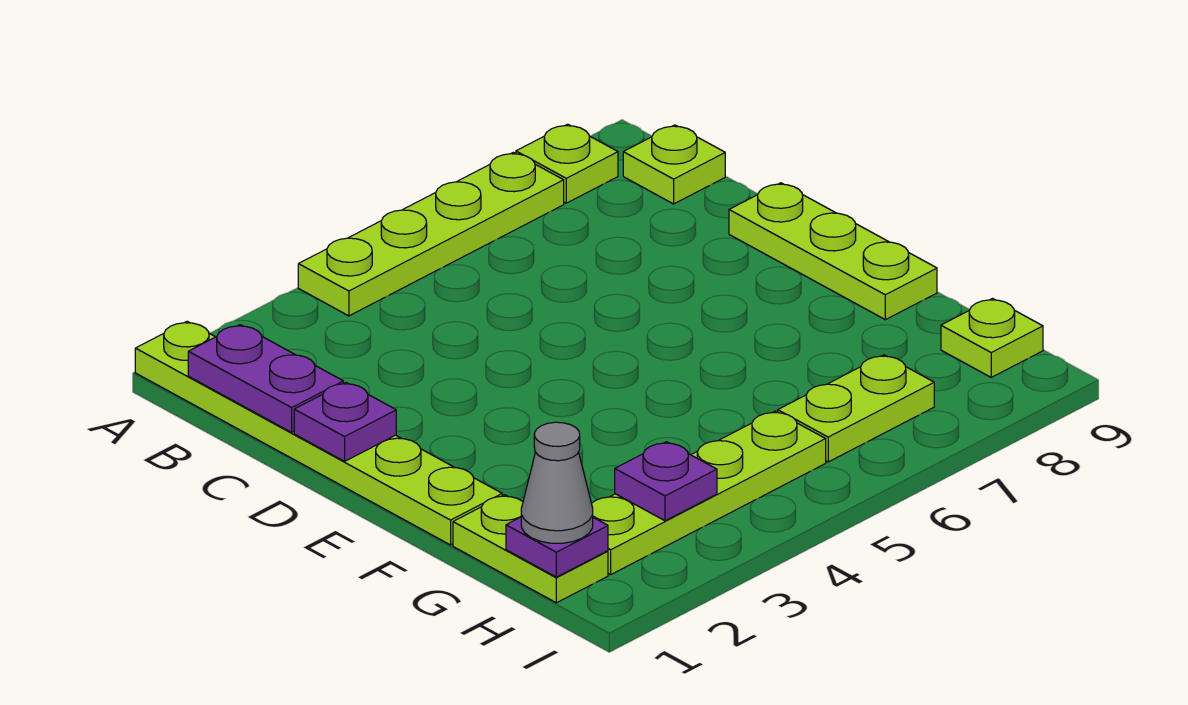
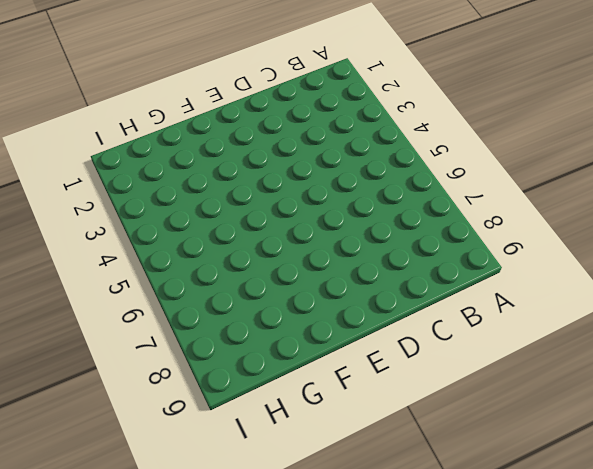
none -> lime 1x6 plate [135,321,502,545]
none -> lime 1x4 plate [298,152,564,316]
none -> lime 1x1 plate [516,124,618,203]

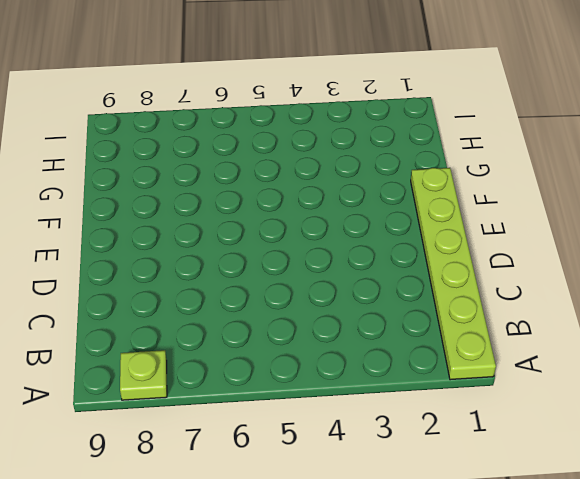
none -> lime 1x4 plate [298,152,564,316]
none -> lime 1x1 plate [623,125,725,204]
none -> lime 1x3 plate [729,183,937,320]

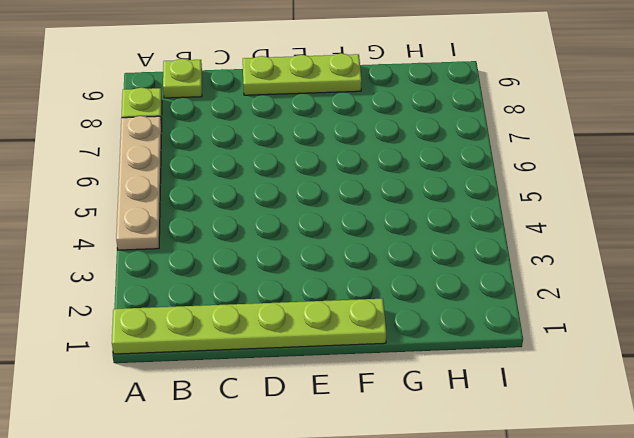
tan 1x4 plate [116,116,162,250] -> lime 1x4 plate [298,152,564,316]
none -> lime 1x2 plate [453,495,608,603]
none -> lime 1x4 plate [591,411,826,574]
none -> lime 1x2 plate [778,355,934,462]

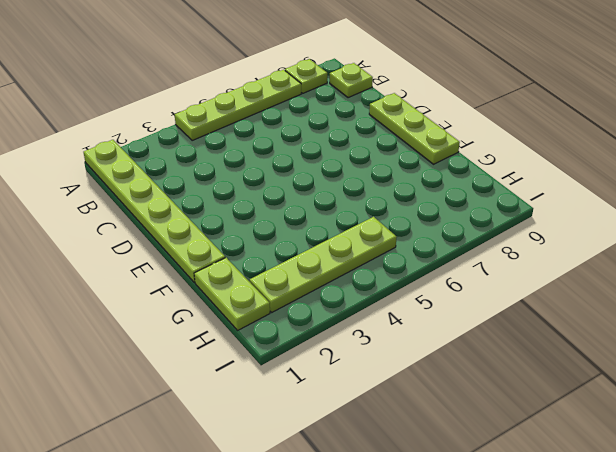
none -> lime 1x2 plate [778,355,934,462]
none -> lime 1x1 plate [941,299,1043,377]
none -> purple 1x2 plate [188,325,343,432]

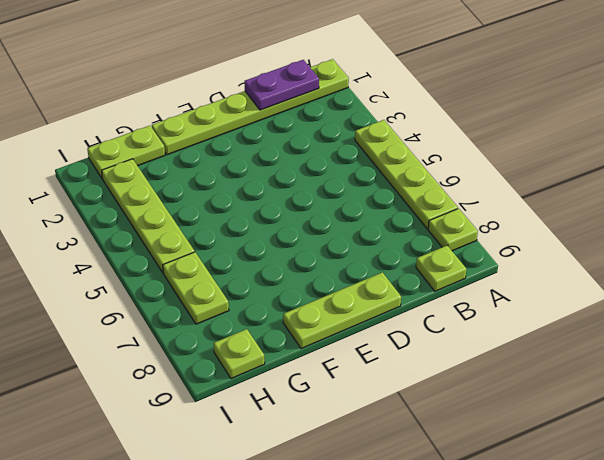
none -> purple 1x1 plate [294,383,396,461]
none -> purple 1x1 plate [506,517,608,577]
none -> purple 1x1 plate [615,442,717,521]

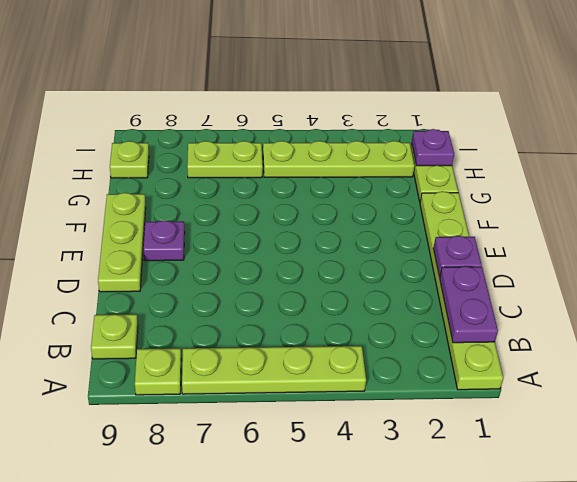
purple 1x1 plate [143,220,185,261] -> purple 1x1 plate moved to [615,442,717,521]
none -> grey 1x1 cone [521,422,593,543]

